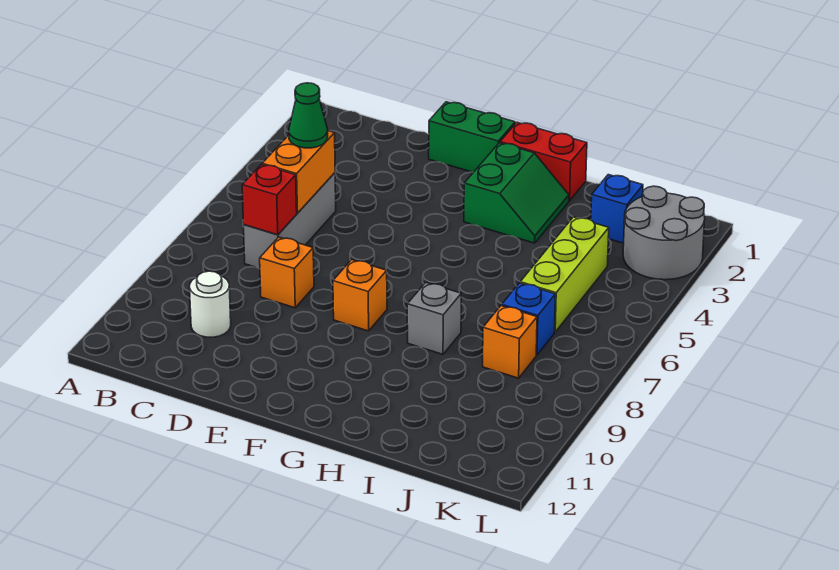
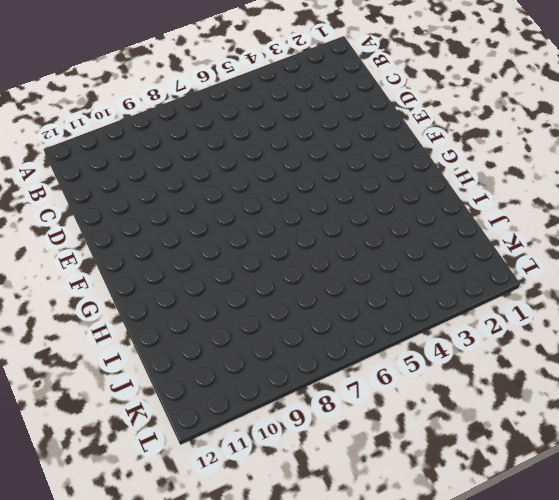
none -> grey 1x3 brick [244,173,336,268]
none -> white 1x1 round brick [190,271,231,337]
none -> orange 1x1 brick [260,237,314,308]

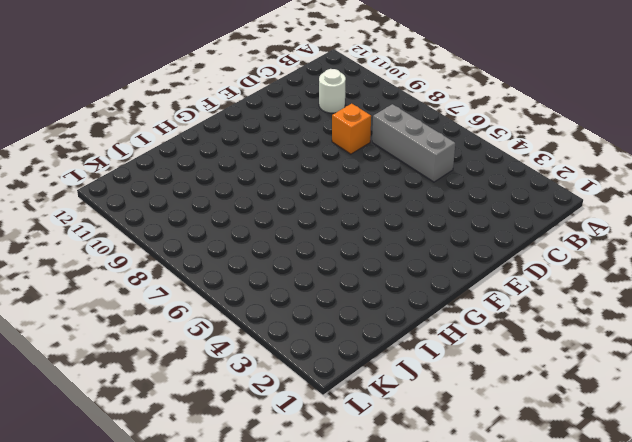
none -> green 1x2 brick [429,102,515,172]
none -> orange 1x1 brick [333,260,387,331]
none -> red 1x2 brick [500,122,587,201]

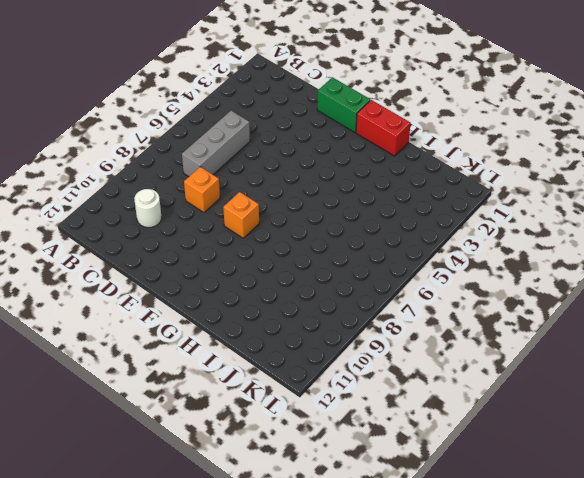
none -> green 2x2 slope [464,143,569,243]
none -> grey 1x1 brick [407,283,461,354]
none -> blue 1x1 brick [591,175,643,243]

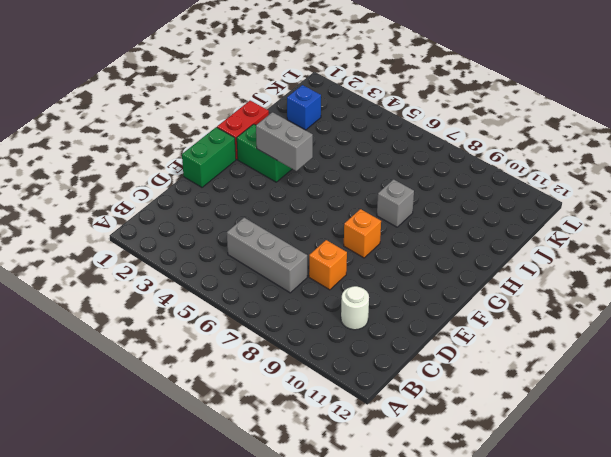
grey 1x2 brick [256,112,313,171] -> none
none -> lime 1x3 brick [520,217,609,332]
none -> blue 1x1 brick [502,283,555,355]
none -> orange 1x1 brick [483,306,537,378]

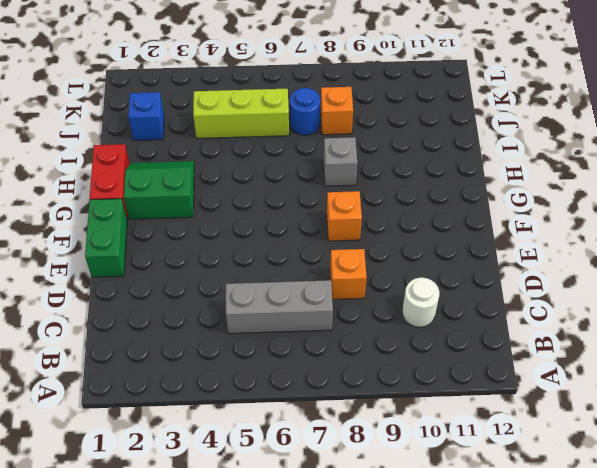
blue 1x1 round brick [290,88,320,135] -> blue 1x1 brick [502,283,555,355]
none -> grey 2x2 round brick [623,186,705,280]
none -> orange 1x2 brick [262,131,335,213]
none -> red 1x1 brick [242,164,297,235]

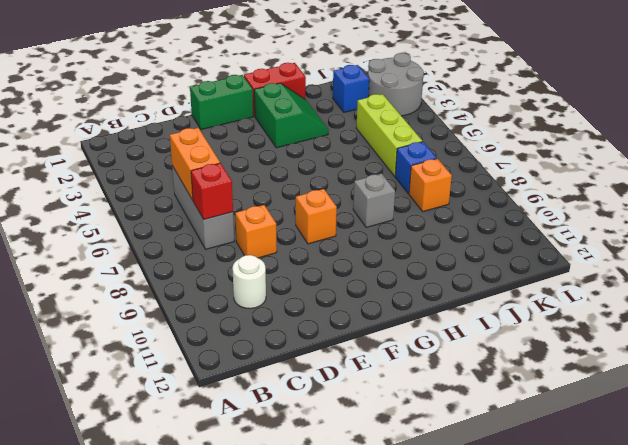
none -> green 1x1 cone [289,83,328,148]

